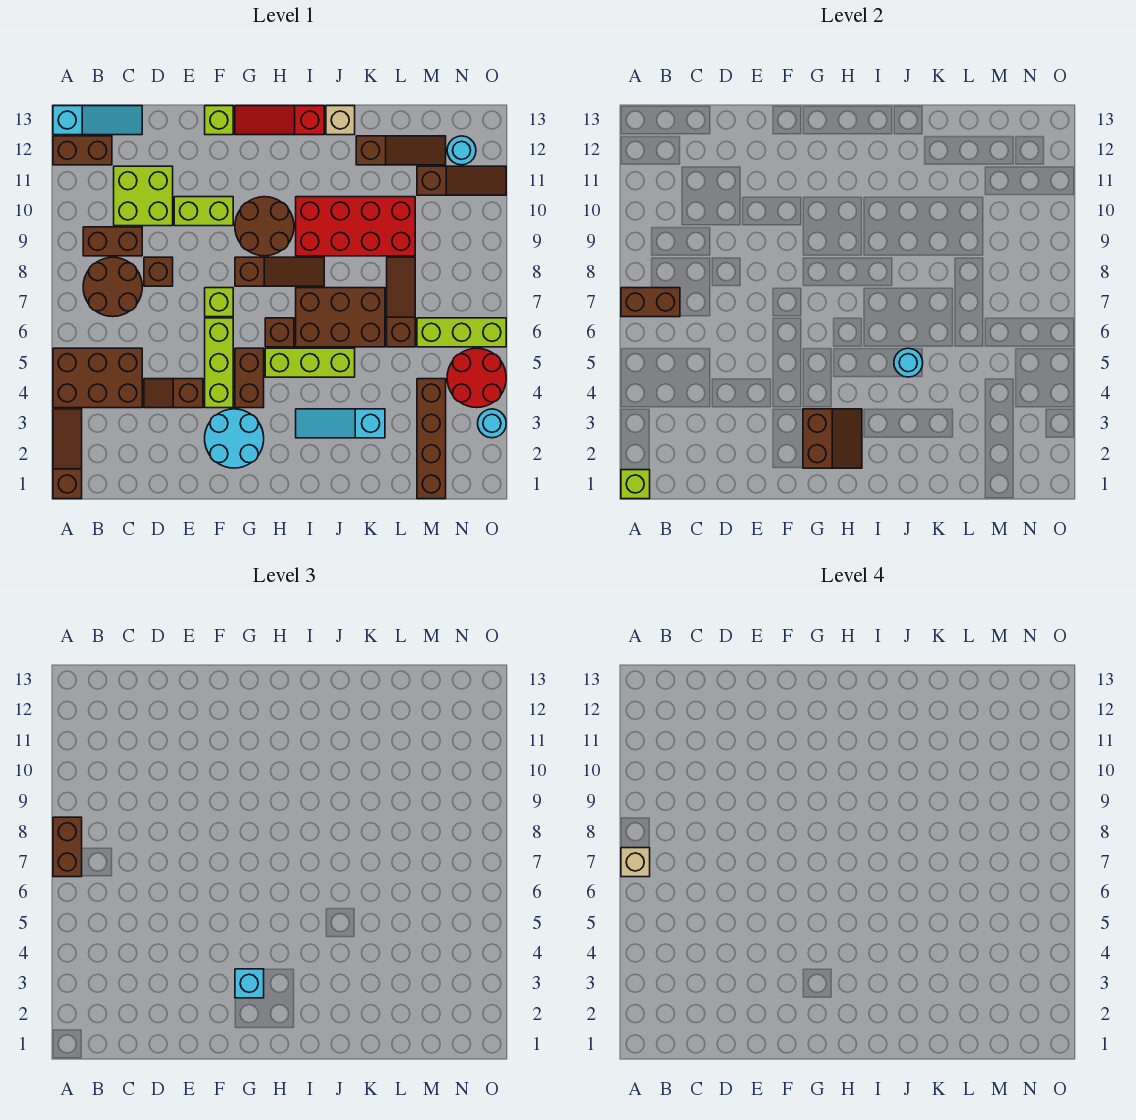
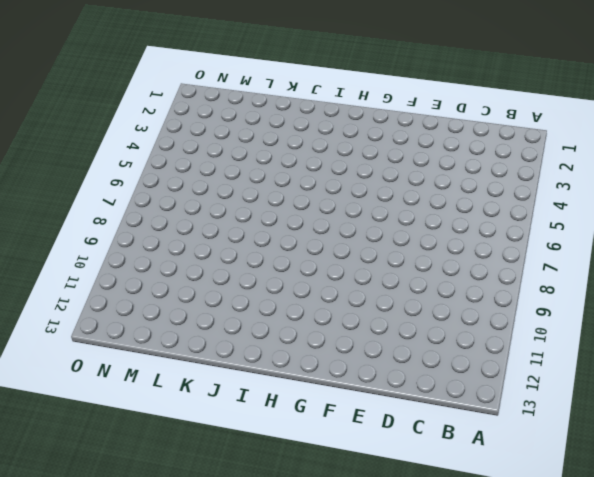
none -> brown 1x3 slope [53,409,82,499]
none -> brown 2x3 brick [53,348,142,408]
none -> brown 1x2 brick [53,136,112,165]
none -> cyan 1x3 slope [53,106,142,135]

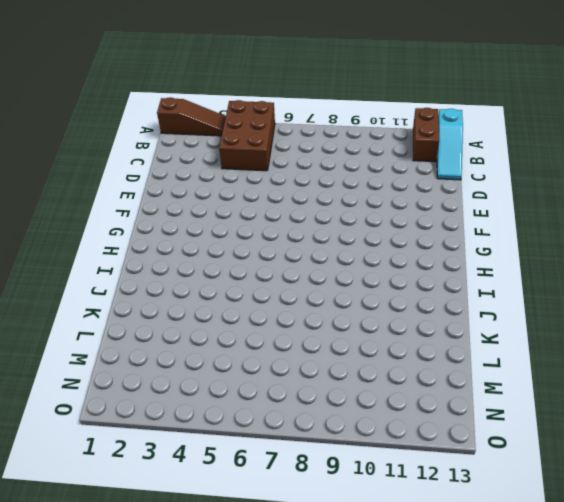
none -> brown 2x2 round brick [83,257,142,317]
none -> brown 1x2 brick [83,227,142,256]
none -> lime 2x2 brick [114,166,173,226]
none -> brown 1x2 slope [144,379,203,408]

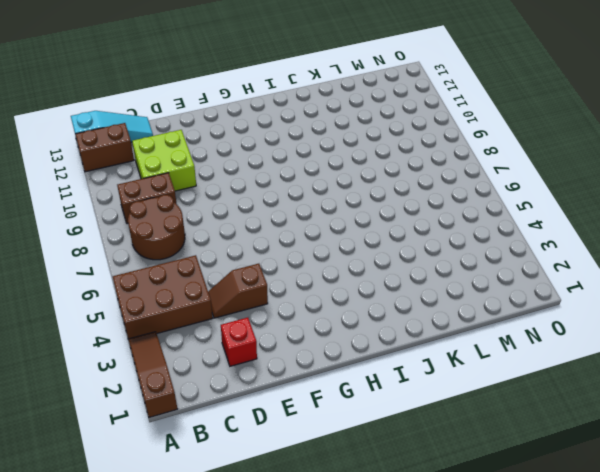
red 1x1 brick [221,318,257,366] -> none
none -> brown 1x1 brick [144,257,173,286]
none -> lime 1x2 brick [174,197,233,226]
none -> cyan 2x2 round brick [205,409,264,468]
none -> lime 1x3 brick [205,318,233,408]

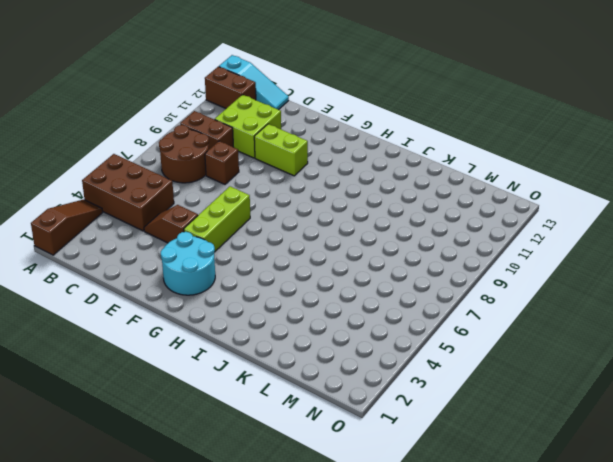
none -> lime 1x1 brick [205,288,233,317]
none -> lime 1x1 brick [205,106,233,135]
none -> brown 1x2 brick [235,348,264,408]
none -> brown 1x3 slope [235,257,324,286]

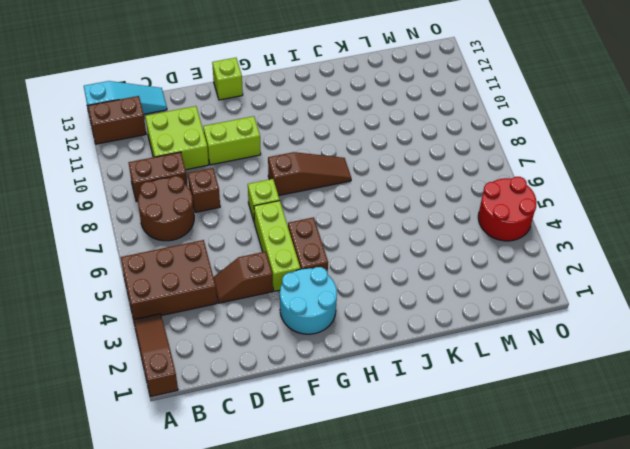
none -> brown 2x2 round brick [235,197,294,256]
none -> red 1x3 slope [235,106,324,135]
none -> lime 1x3 brick [265,348,355,377]
none -> brown 1x1 brick [265,318,294,347]

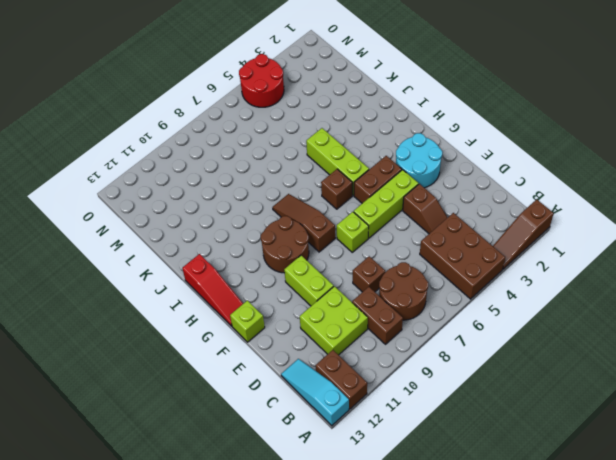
none -> cyan 1x3 slope [296,409,385,438]
none -> brown 2x3 brick [296,288,385,347]
none -> red 2x4 brick [296,197,415,256]
none -> tan 1x1 brick [326,106,355,135]

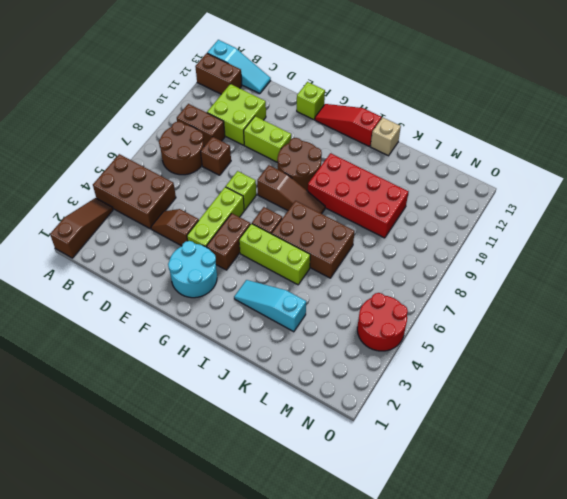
none -> brown 1x3 slope [356,136,446,165]
none -> brown 1x3 slope [387,257,415,347]
none -> brown 1x4 brick [417,379,446,499]
none -> lime 1x3 brick [417,318,506,347]

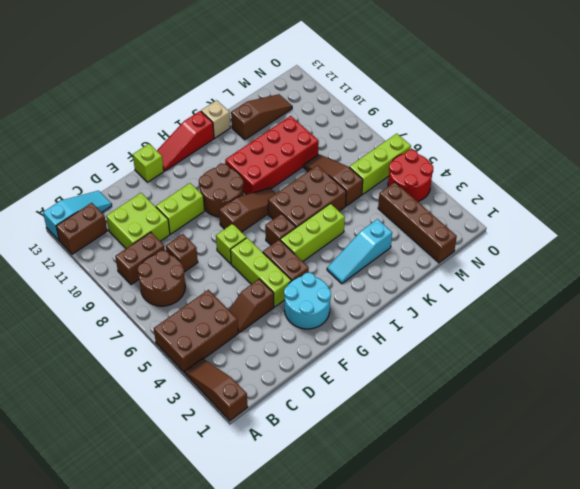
none -> brown 1x3 slope [417,166,506,195]
none -> cyan 1x1 round brick [447,136,476,165]
none -> cyan 1x1 round brick [478,409,506,438]
none -> lime 1x1 brick [621,470,650,499]

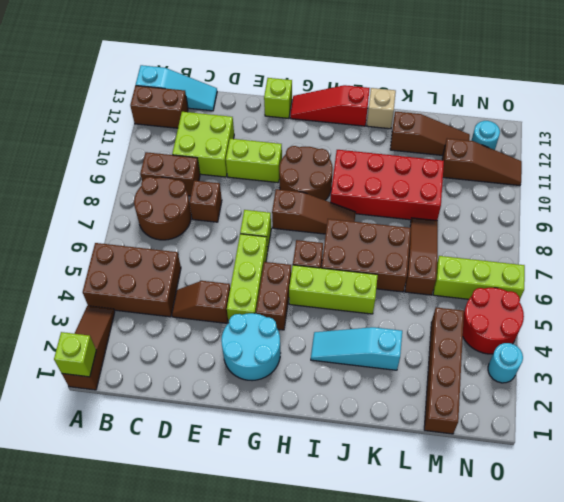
none -> brown 1x2 brick [621,288,680,317]
none -> brown 2x2 slope [803,409,862,468]
none -> cyan 1x1 round brick [894,348,923,377]
none -> brown 1x2 brick [53,817,82,877]

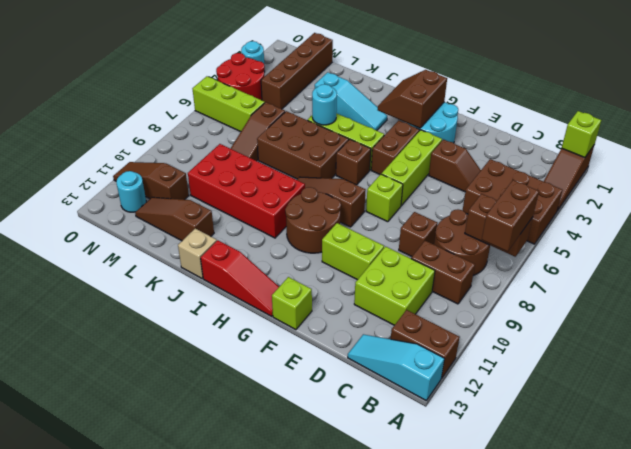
none -> cyan 1x1 brick [235,969,264,998]
none -> tan 1x1 brick [621,848,650,877]

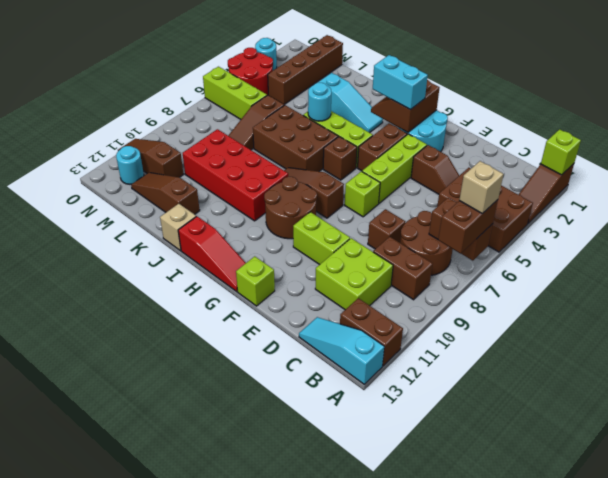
cyan 1x2 brick [373,55,428,110] -> cyan 1x1 brick [235,969,264,998]

